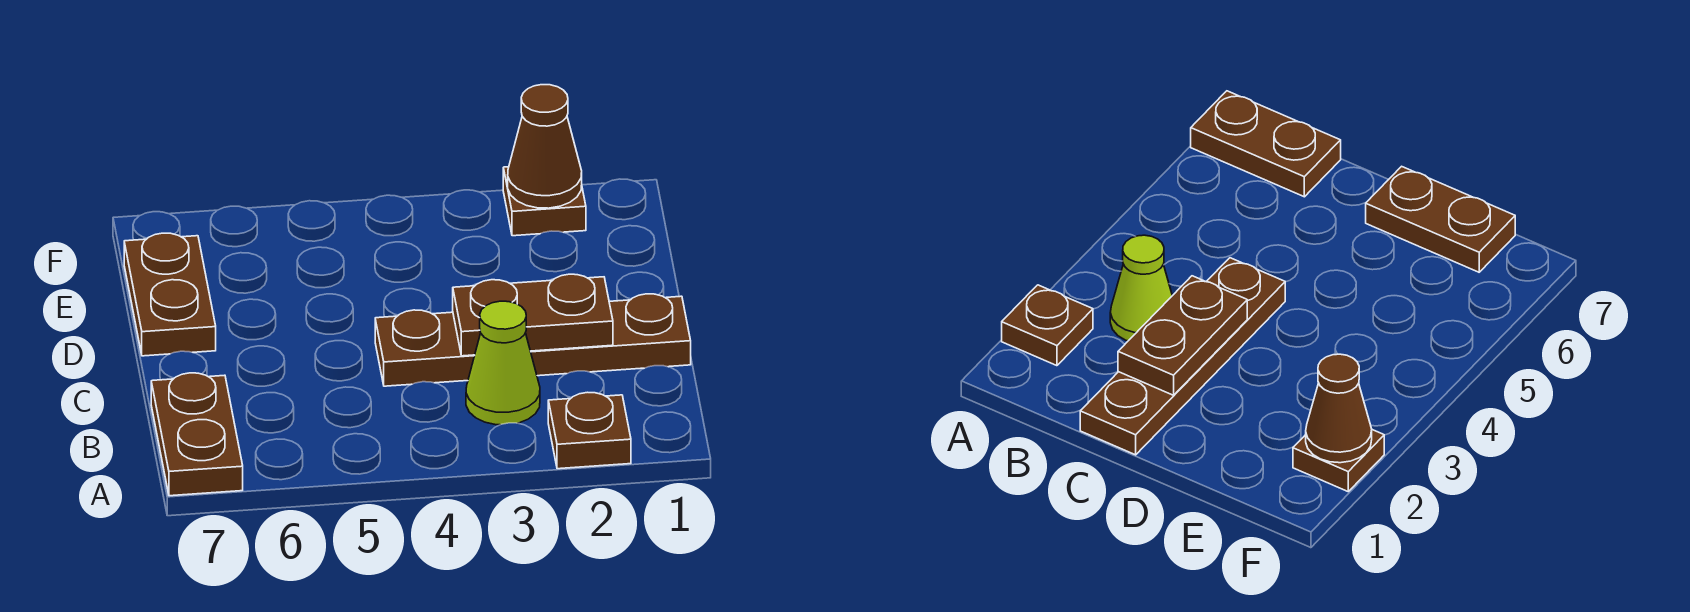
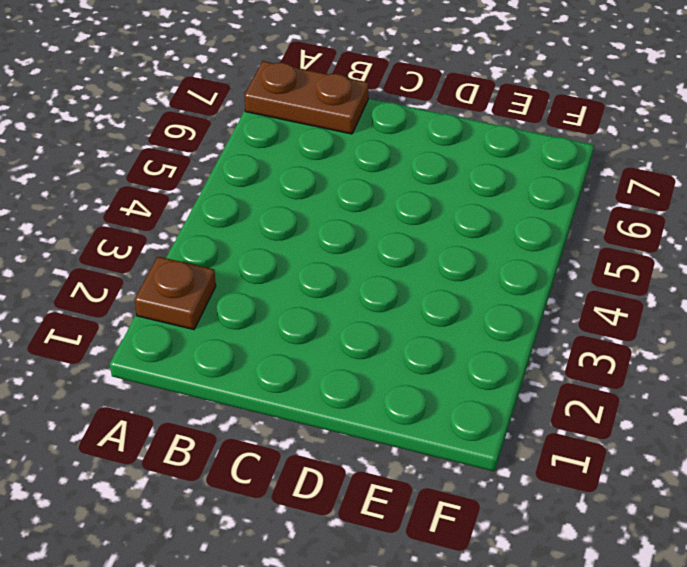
none -> lime 1x1 cone [466,301,540,425]
none -> brown 1x4 plate [375,294,691,386]

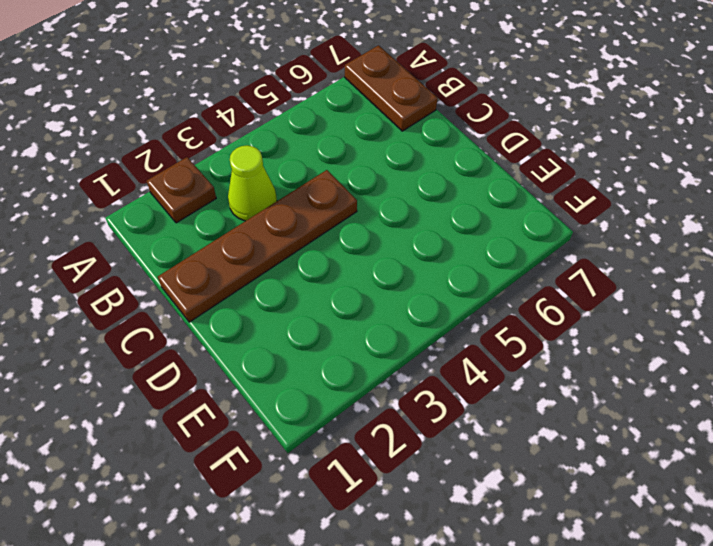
none -> brown 1x2 plate [124,233,216,356]
none -> brown 1x1 plate [503,167,586,236]

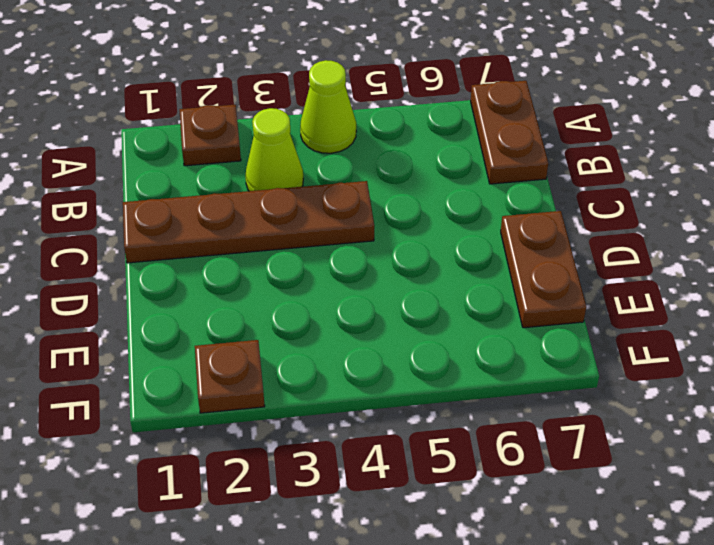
lime 1x1 cone [300,60,356,153] -> none
none -> brown 1x2 plate [453,274,613,356]
none -> brown 1x1 cone [508,85,582,208]

